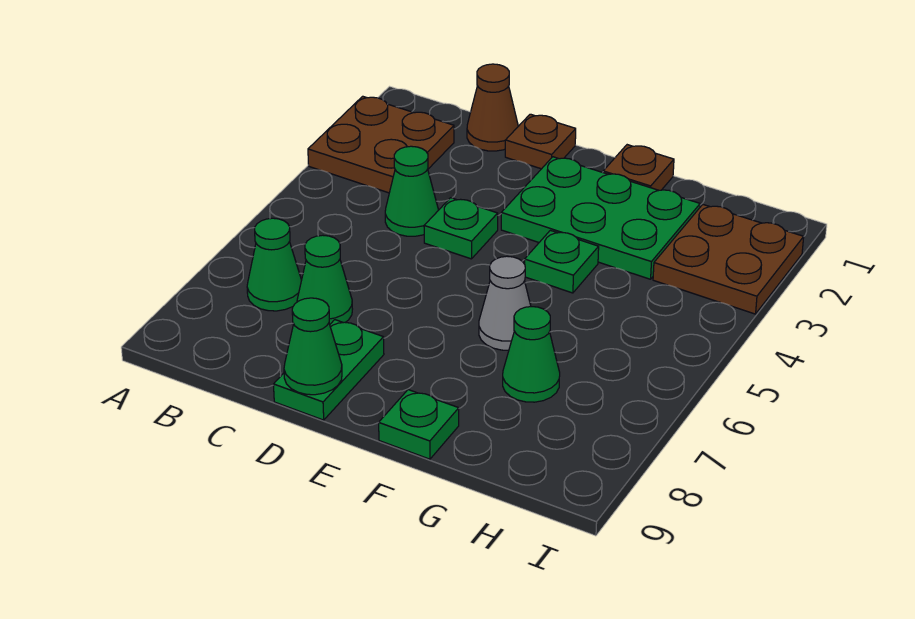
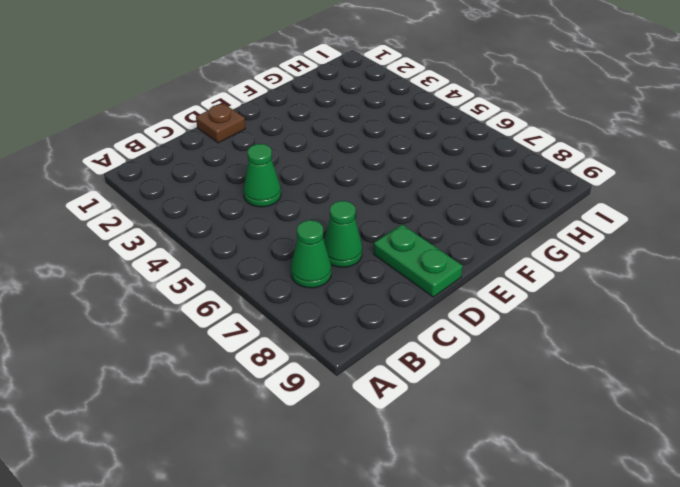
none -> brown 2x2 plate [308,96,454,193]
none -> brown 1x1 cone [467,64,518,151]
none -> green 1x1 plate [424,198,498,259]

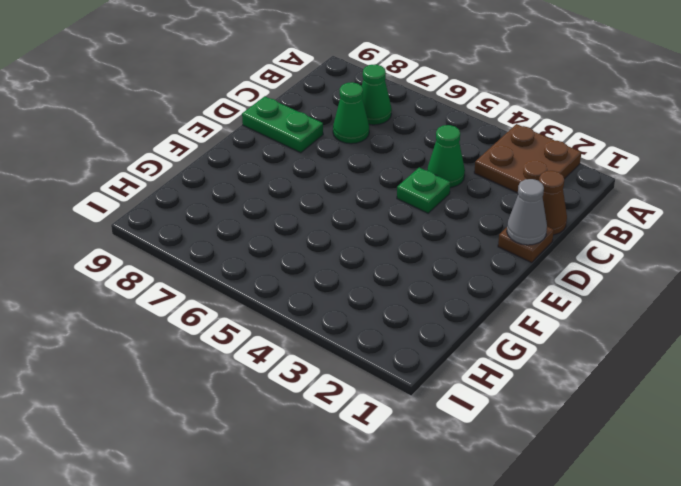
grey 1x1 cone [507,179,547,245] -> grey 1x1 cone moved to [479,256,531,350]
none -> green 2x3 plate [501,157,700,279]
none -> brown 1x1 plate [603,145,674,190]
none -> green 1x1 plate [525,230,599,293]

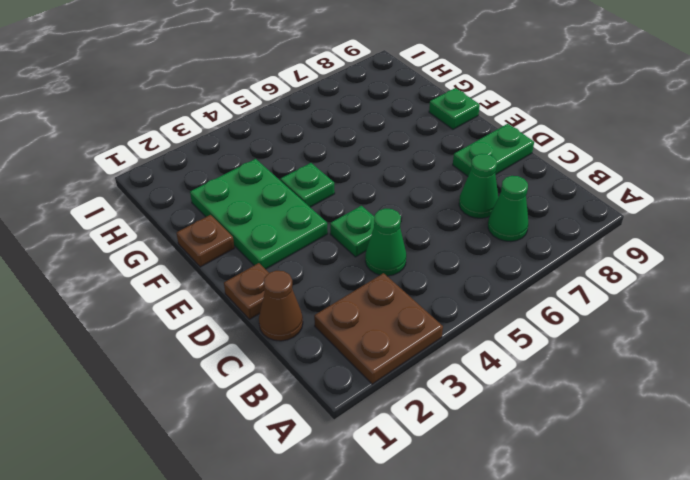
none -> grey 1x1 cone [479,256,531,350]
none -> green 1x1 cone [503,307,560,402]
none -> brown 2x2 plate [653,205,804,314]

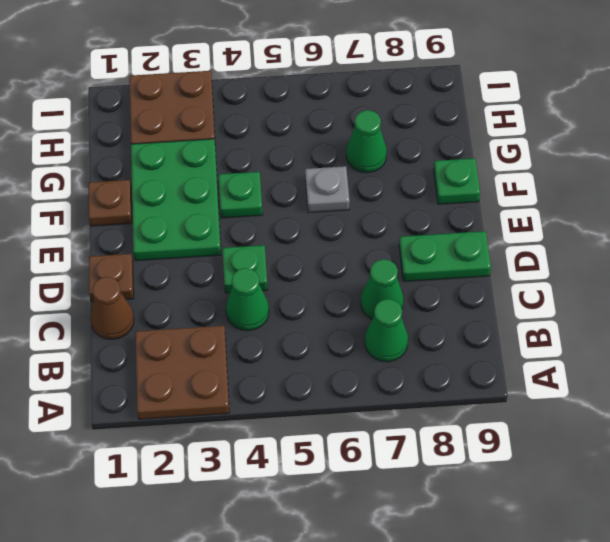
grey 1x1 plate [305,166,350,213] -> grey 1x1 cone [479,256,531,350]
none -> green 1x1 cone [284,298,342,395]

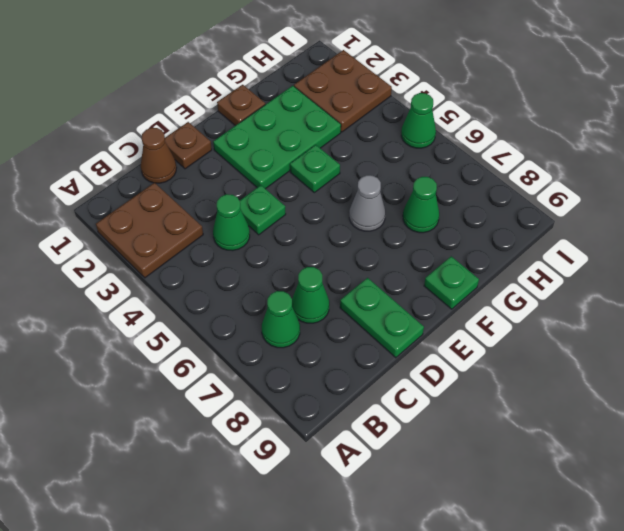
green 1x1 cone [401,93,436,148] -> green 1x1 cone moved to [284,298,342,395]

